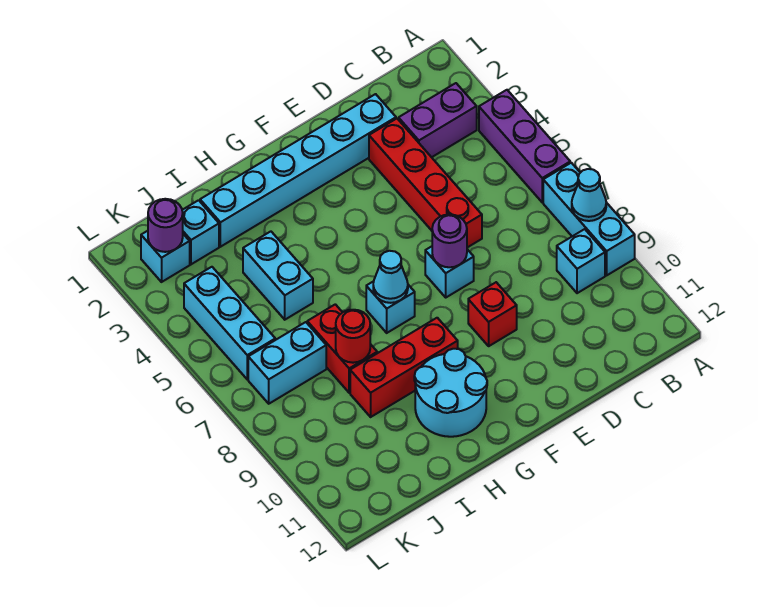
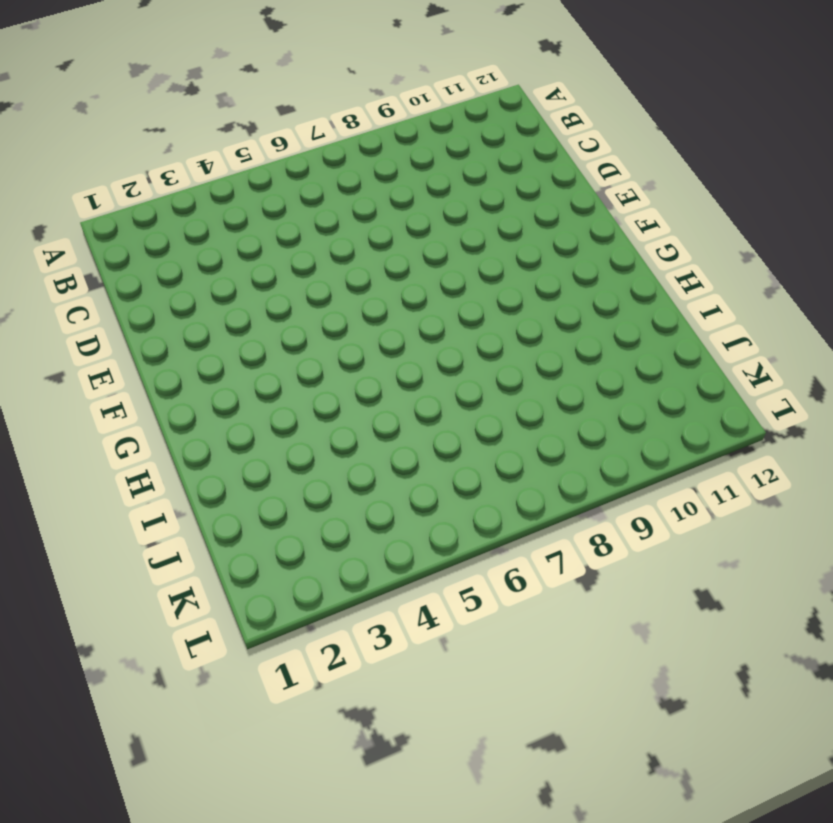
none -> purple 1x3 brick [479,90,570,202]
none -> cyan 1x3 brick [543,163,635,275]
none -> purple 1x2 brick [399,83,477,157]

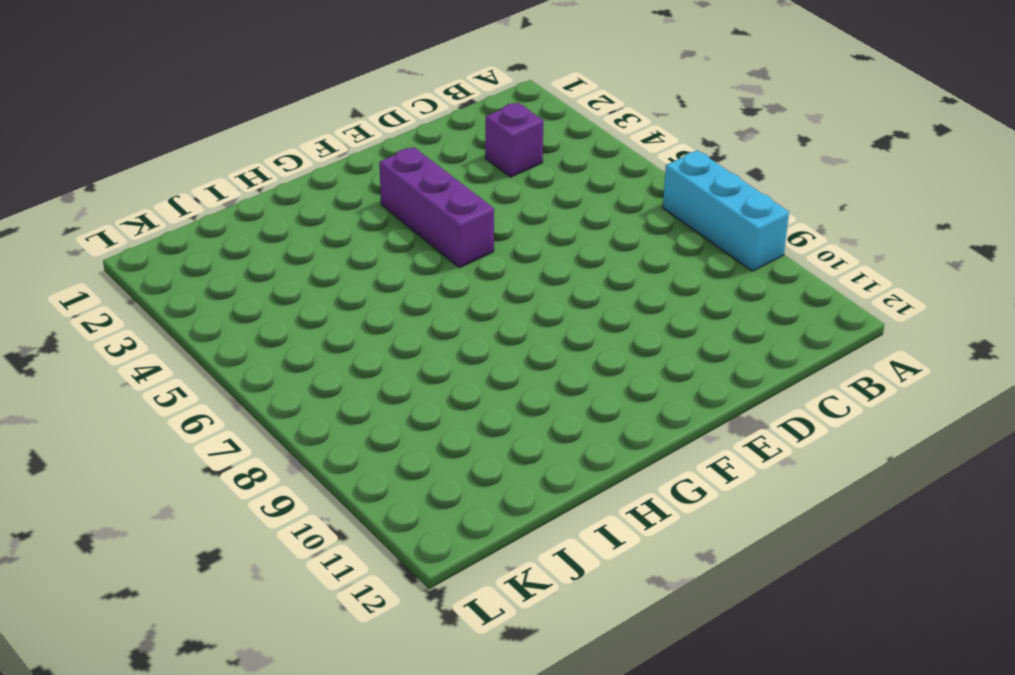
purple 1x1 brick [485,102,544,177] -> purple 1x2 brick [399,83,477,157]
purple 1x3 brick [379,147,494,268] -> purple 1x3 brick moved to [479,90,570,202]
none -> cyan 1x1 brick [557,229,605,293]
none -> cyan 1x6 brick [200,94,396,247]
none -> red 1x4 brick [369,119,482,248]

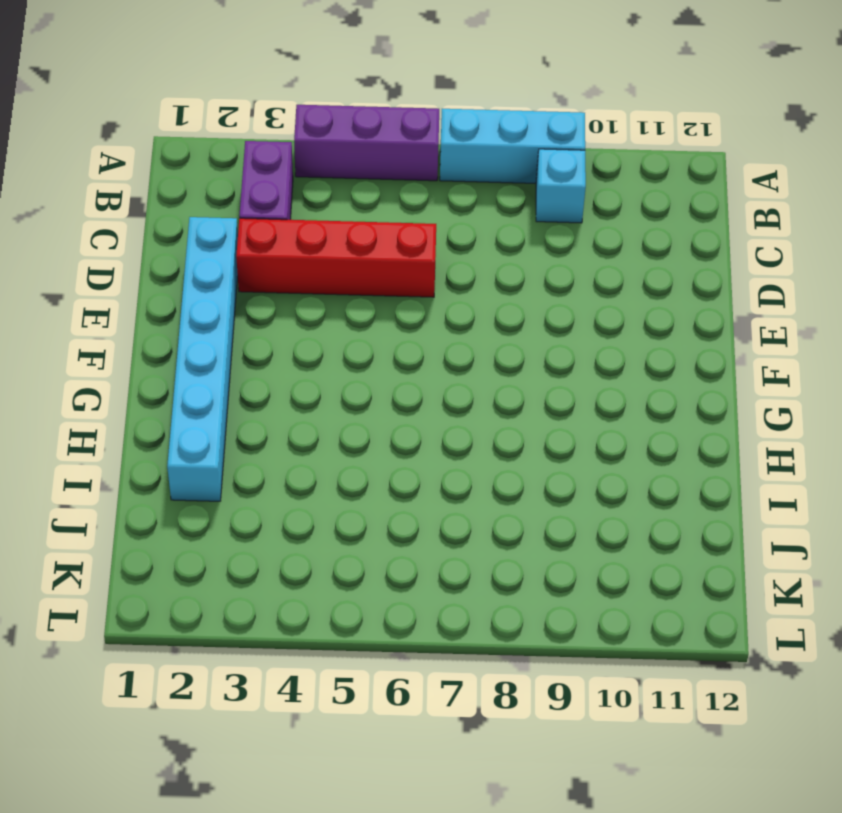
none -> cyan 1x1 brick [425,246,474,297]
none -> red 1x1 brick [468,282,517,346]
none -> cyan 1x1 brick [366,281,415,333]

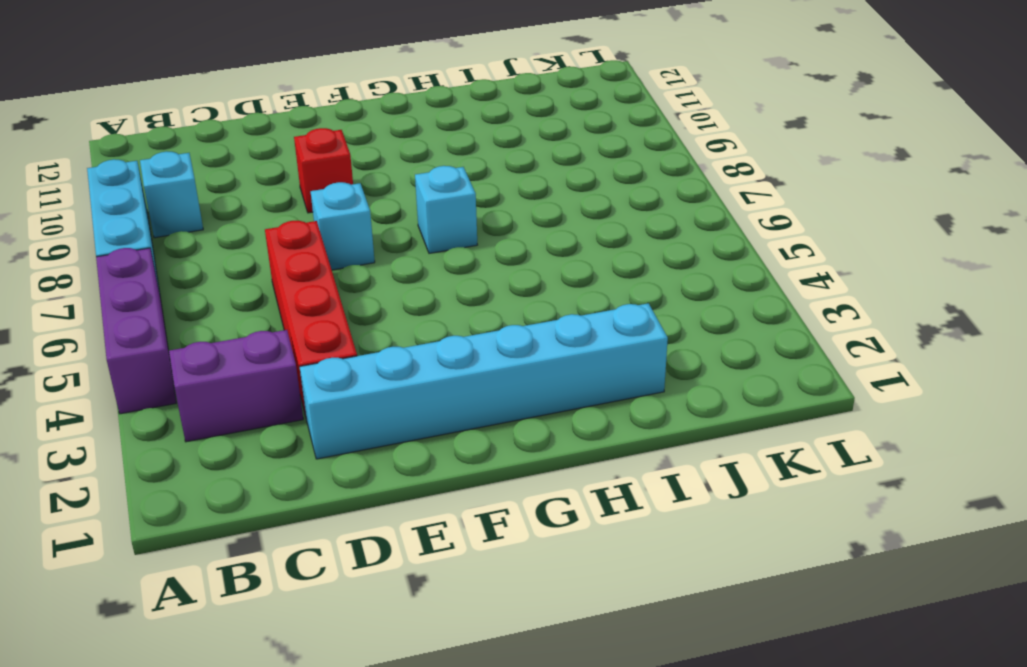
none -> red 1x3 brick [350,318,458,417]
none -> cyan 2x2 round brick [414,349,487,437]
none -> cyan 1x2 brick [243,231,313,320]

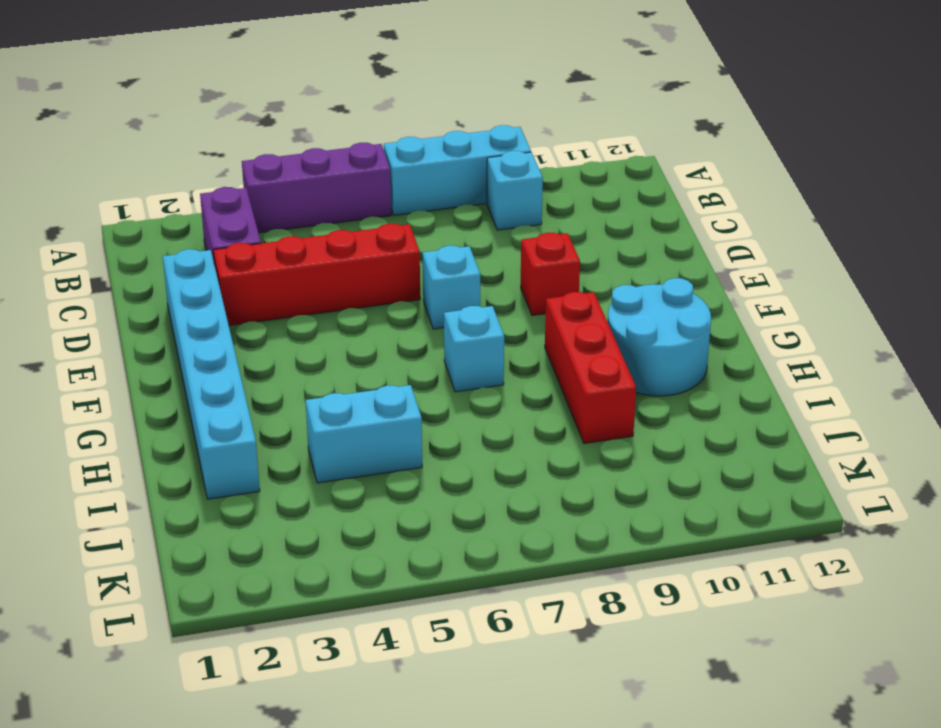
none -> red 1x2 brick [307,304,377,393]
none -> cyan 1x1 brick [182,200,219,264]
none -> cyan 1x2 brick [248,322,326,404]

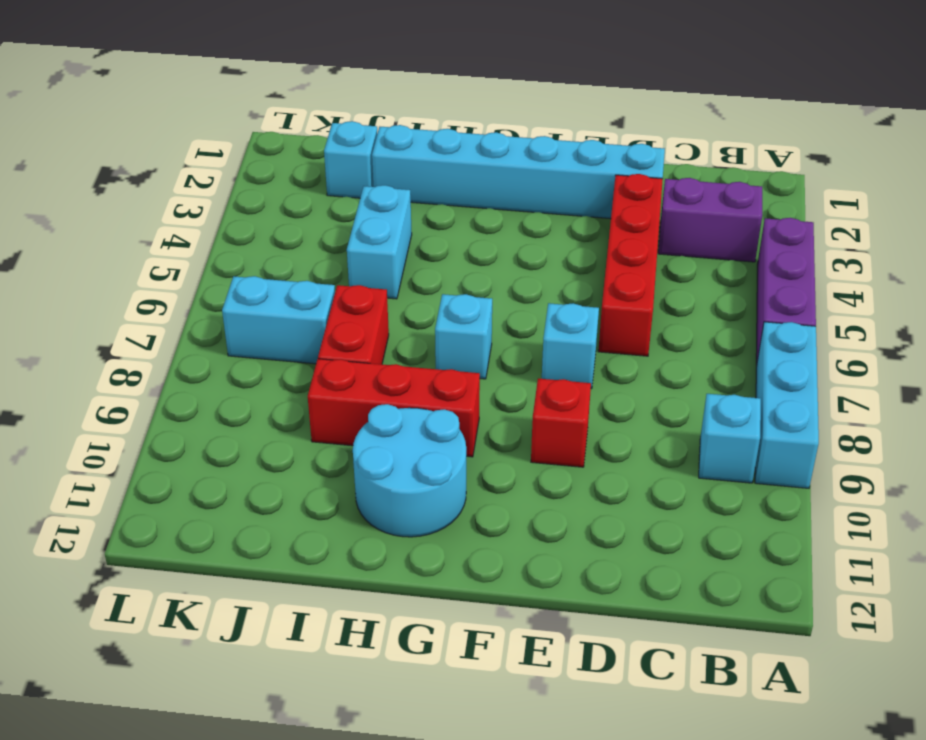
none -> cyan 1x1 brick [141,231,190,282]
none -> cyan 1x3 brick [184,267,275,379]
none -> cyan 1x1 cone [572,169,606,221]

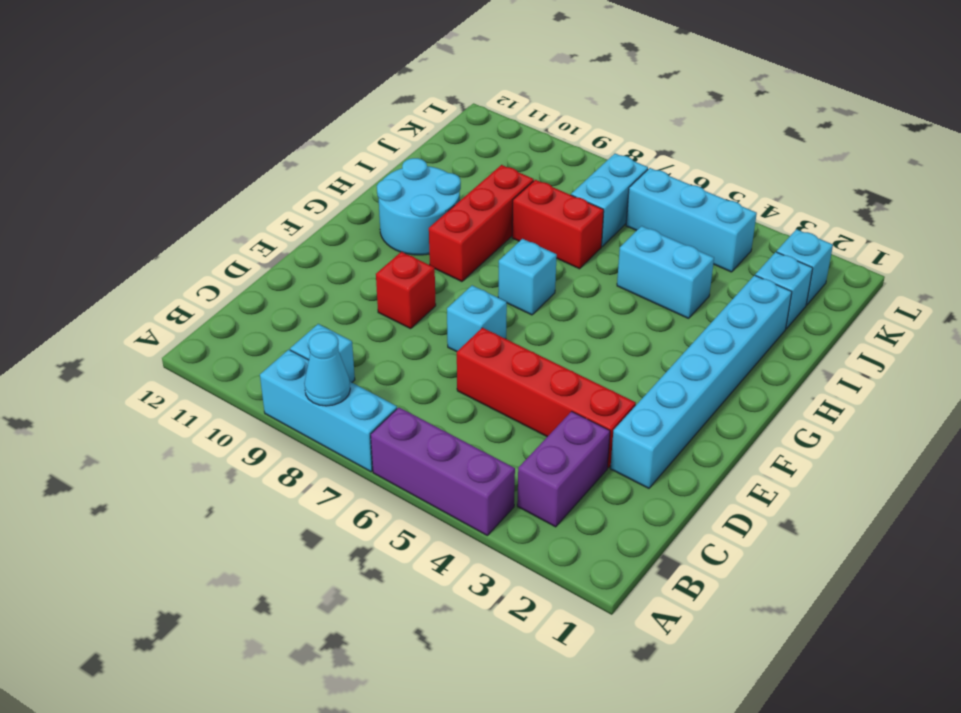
none -> purple 1x1 round brick [432,214,467,267]
none -> cyan 1x1 cone [373,251,408,303]
none -> red 1x1 round brick [336,310,370,363]

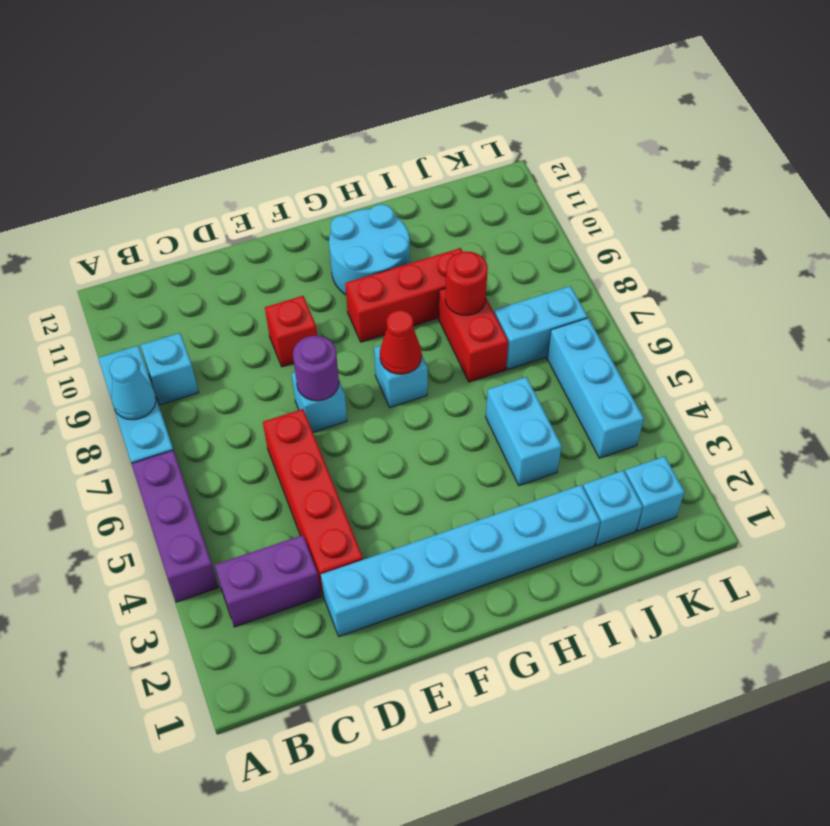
red 1x1 cone [380,310,422,374] -> cyan 1x1 cone [373,251,408,303]
none -> purple 1x1 round brick [148,199,183,252]

